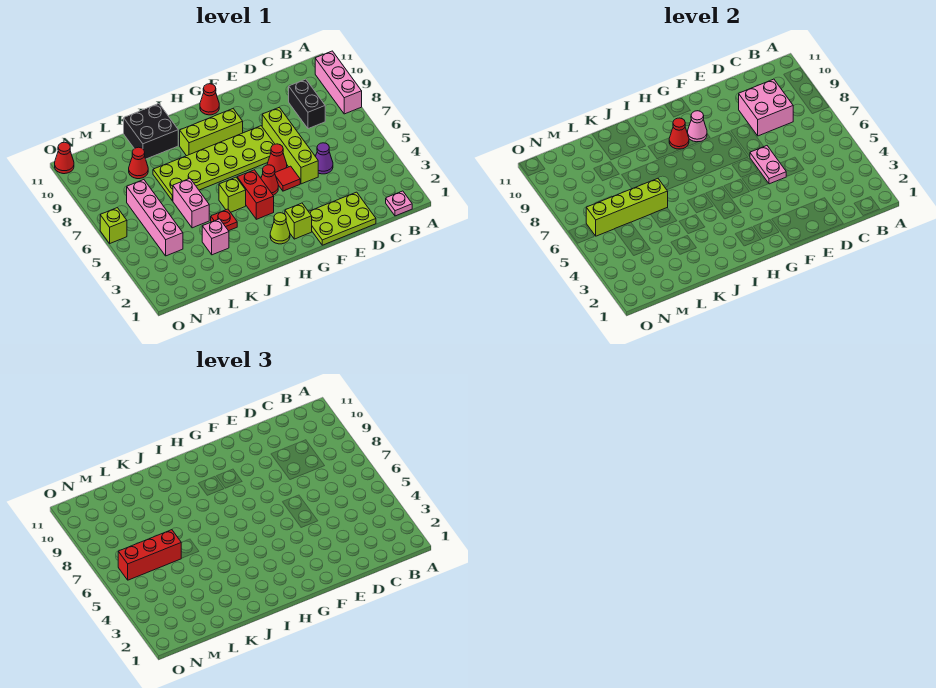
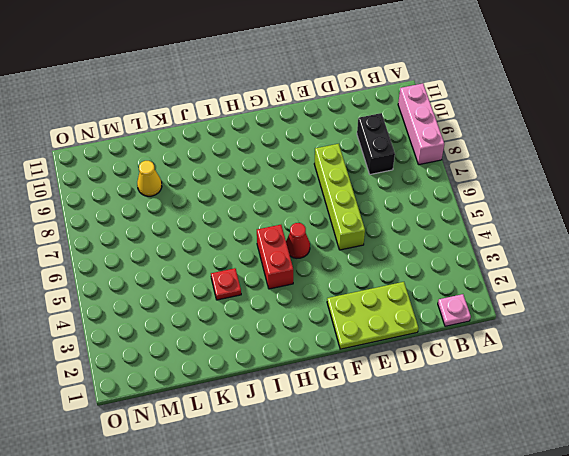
yellow 1x1 cone [137,161,162,196] -> red 1x1 cone [129,147,148,179]
none -> purple 1x1 cone [316,143,333,174]
none -> red 1x1 tile [275,166,300,191]
none -> red 1x1 cone [267,144,287,172]
none -> lime 2x6 plate [153,126,274,201]

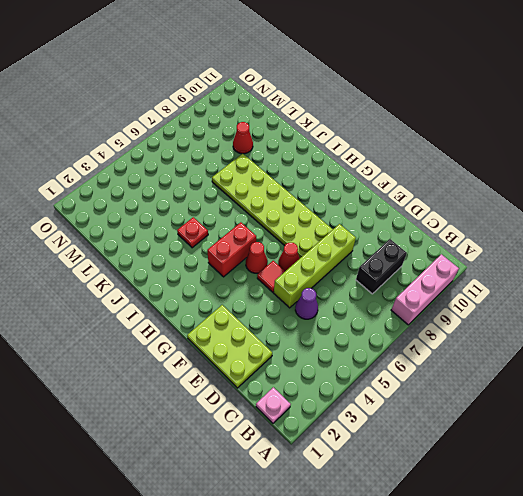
none -> lime 1x1 brick [285,203,312,239]
none -> lime 1x3 brick [180,109,243,156]
none -> red 1x1 cone [200,84,219,115]
none -> lime 1x1 cone [270,213,290,244]

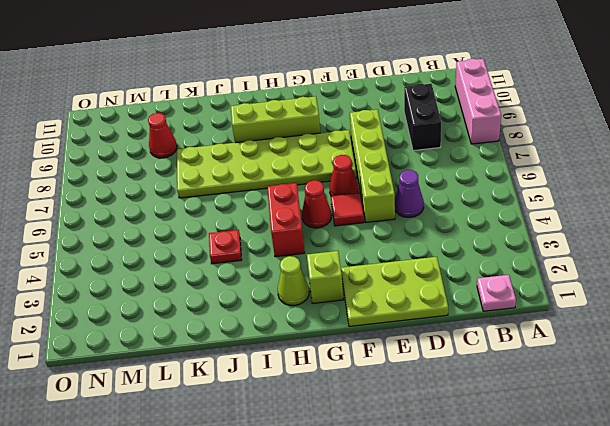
none -> red 1x1 cone [200,84,219,115]
none -> lime 1x1 brick [219,177,246,212]
none -> black 2x2 brick [124,104,178,159]
none -> pink 1x1 brick [202,219,229,255]

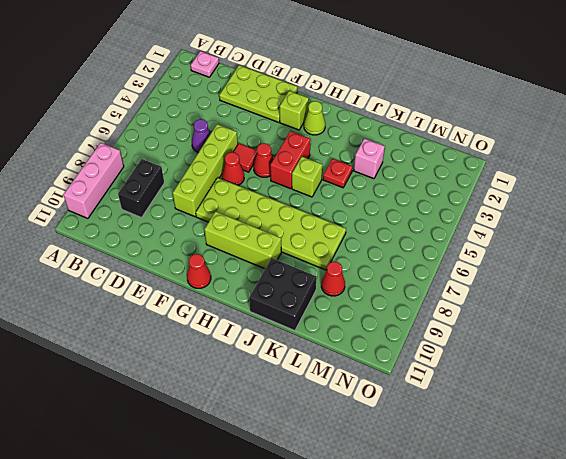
none -> pink 1x2 brick [173,179,209,228]
none -> pink 1x4 brick [127,179,183,256]
none -> lime 1x1 brick [100,208,127,243]
none -> red 1x1 cone [55,142,74,174]

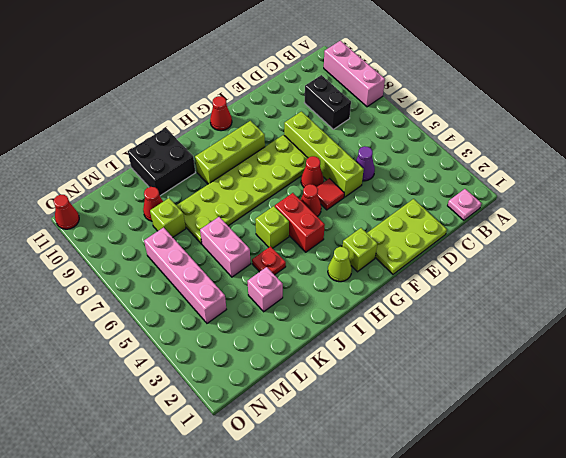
lime 1x1 brick [150,198,186,237] -> lime 1x1 brick moved to [100,208,127,243]
none -> pink 2x2 brick [739,79,793,136]
none -> pink 1x2 plate [750,146,786,184]
none -> pink 1x1 cone [688,111,707,142]
none -> red 1x1 cone [669,118,689,149]

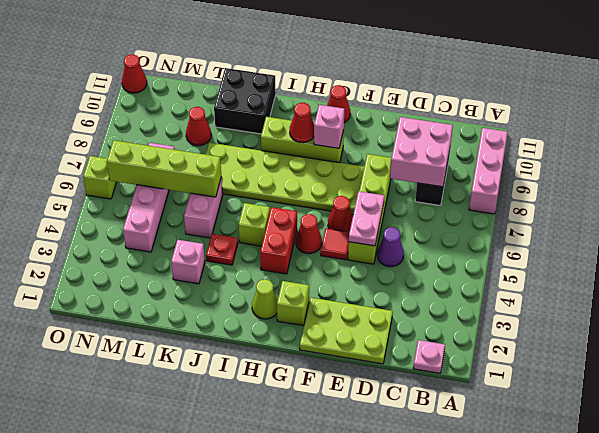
pink 1x1 brick [314,105,344,148] -> pink 1x1 cone [688,111,707,142]
none -> red 1x3 brick [118,530,181,580]

